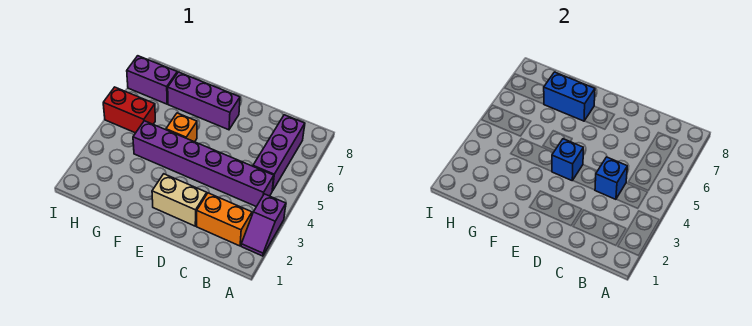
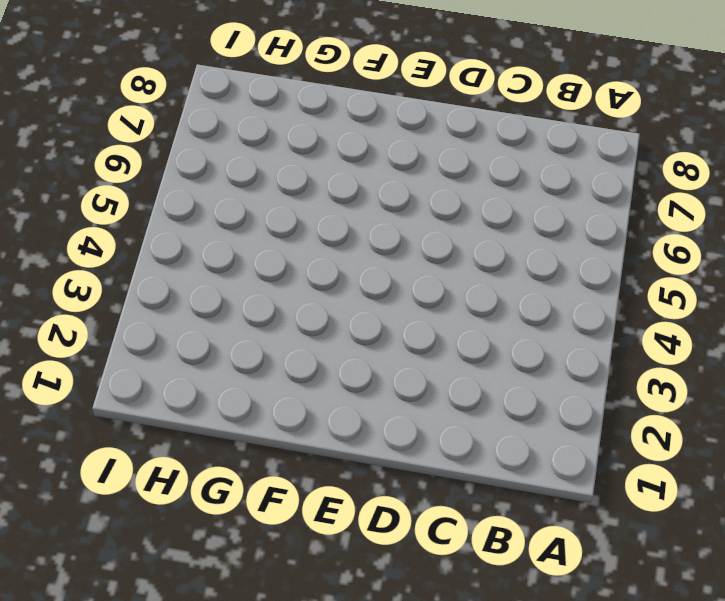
none -> purple 1x2 slope [241,194,286,256]
none -> orange 1x2 brick [197,193,252,246]
none -> purple 1x6 brick [133,121,274,207]

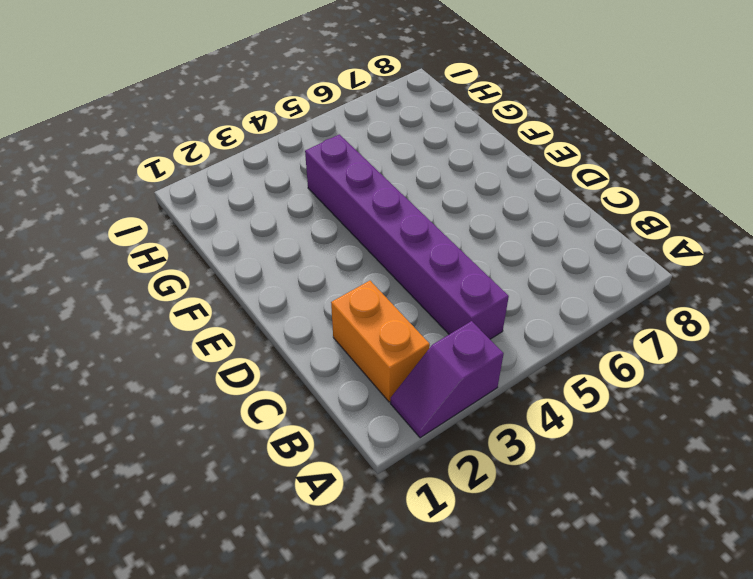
none -> purple 1x3 brick [253,115,305,191]
none -> tan 1x2 brick [152,174,207,226]
none -> purple 1x3 brick [168,72,240,130]

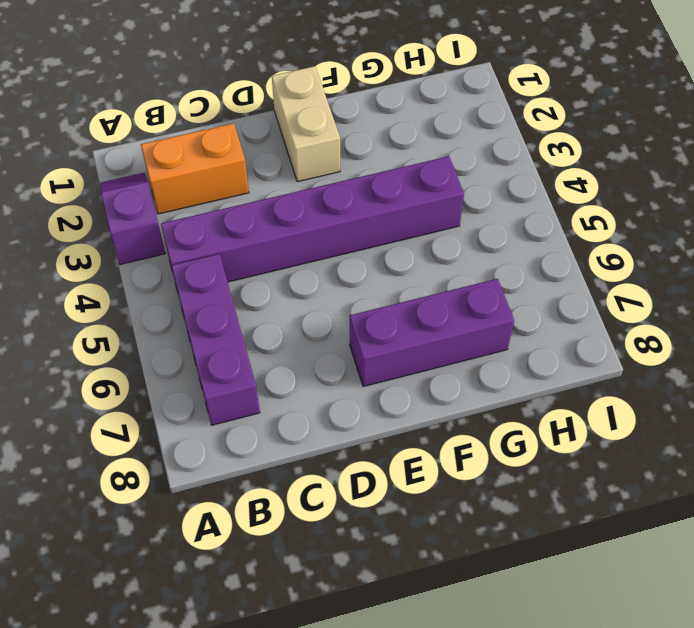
tan 1x2 brick [272,66,340,182] -> tan 1x2 brick turned to [152,174,207,226]
none -> orange 1x1 brick [166,113,197,142]
none -> red 1x2 brick [103,87,155,133]
none -> purple 1x2 brick [127,56,177,104]

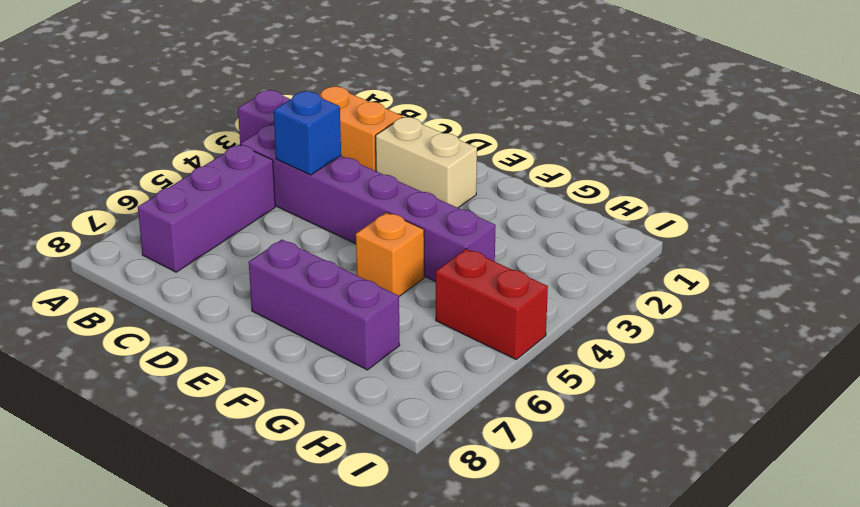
none -> purple 1x2 brick [127,56,177,104]
none -> blue 1x1 brick [552,139,583,180]
none -> blue 1x2 brick [544,72,595,121]

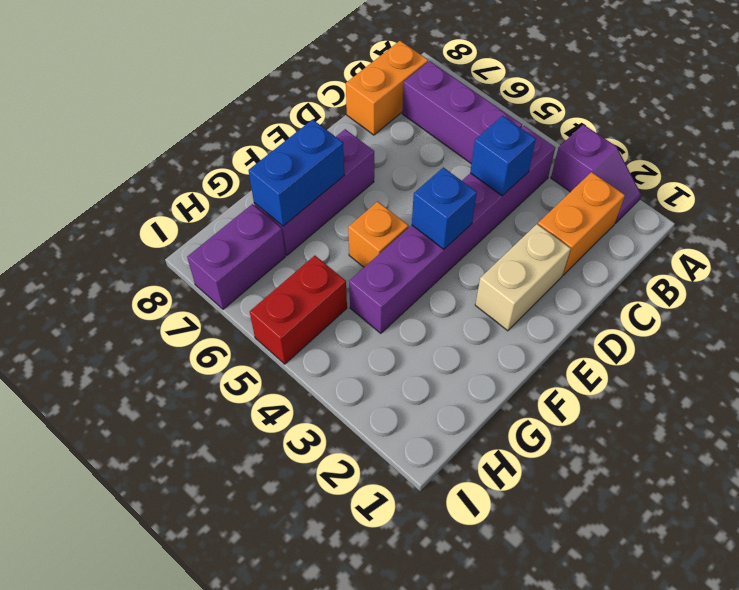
orange 1x2 brick [346,41,428,135] -> none

